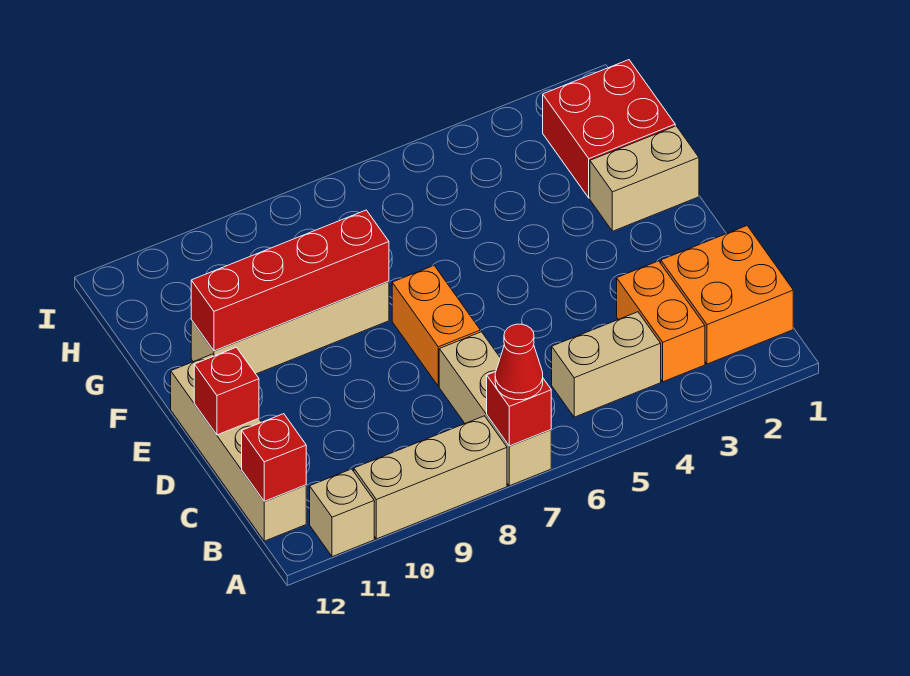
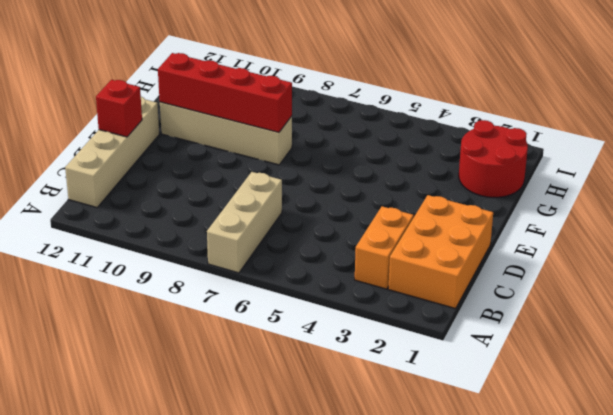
orange 2x3 brick [388,195,493,308] -> orange 2x2 brick [661,226,793,364]
red 2x2 round brick [459,120,528,197] -> red 2x2 brick [543,60,675,198]
none -> tan 1x3 brick [354,416,507,539]
none -> tan 1x1 brick [310,469,374,557]
none -> tan 1x2 brick [552,312,661,417]

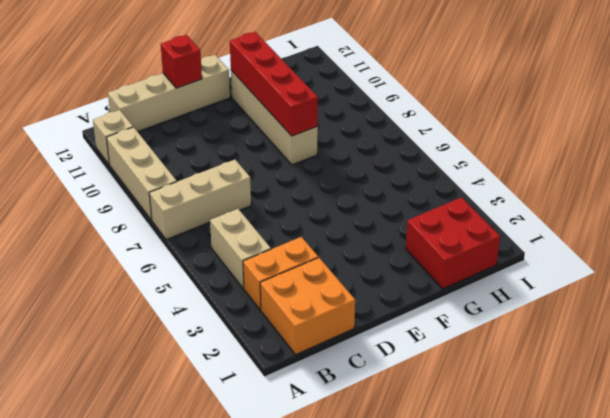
none -> orange 1x2 brick [392,266,480,386]
none -> tan 1x2 brick [590,126,699,231]
none -> red 1x1 brick [487,372,551,446]

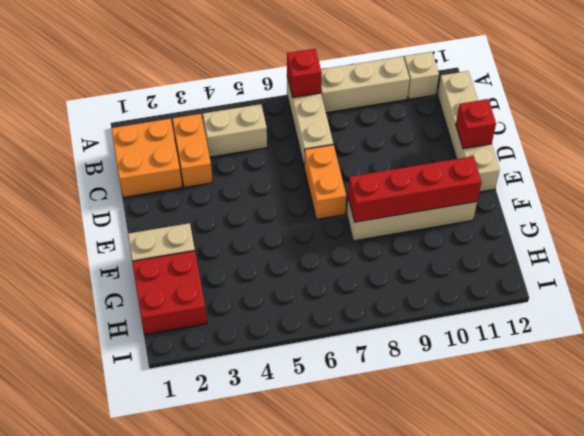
none -> red 1x1 brick [242,414,306,501]
none -> red 1x1 cone [495,324,543,400]

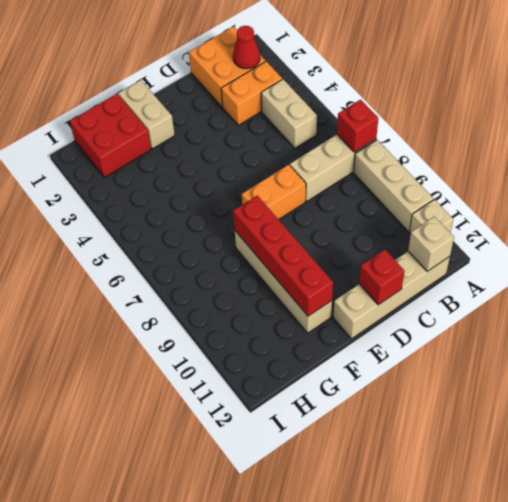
red 1x1 cone [233,26,260,69] -> red 1x1 cone moved to [495,324,543,400]
tan 1x1 brick [408,217,454,271] -> red 1x1 brick [242,414,306,501]

